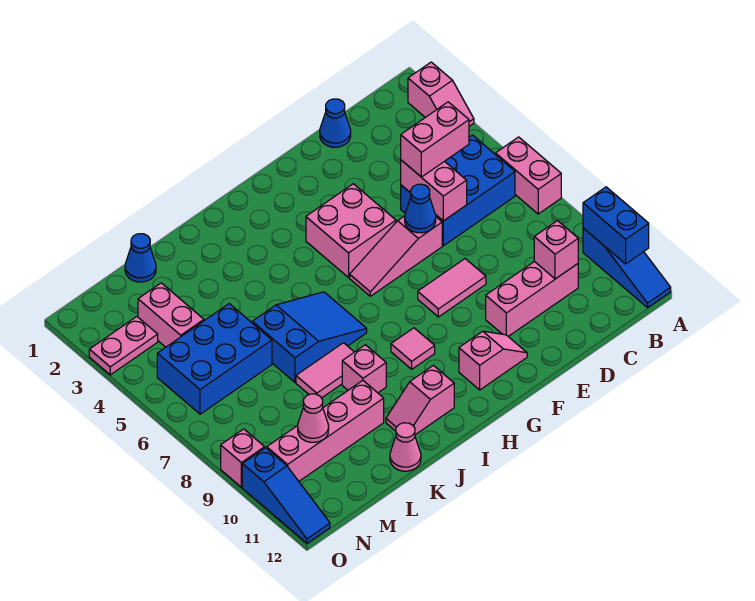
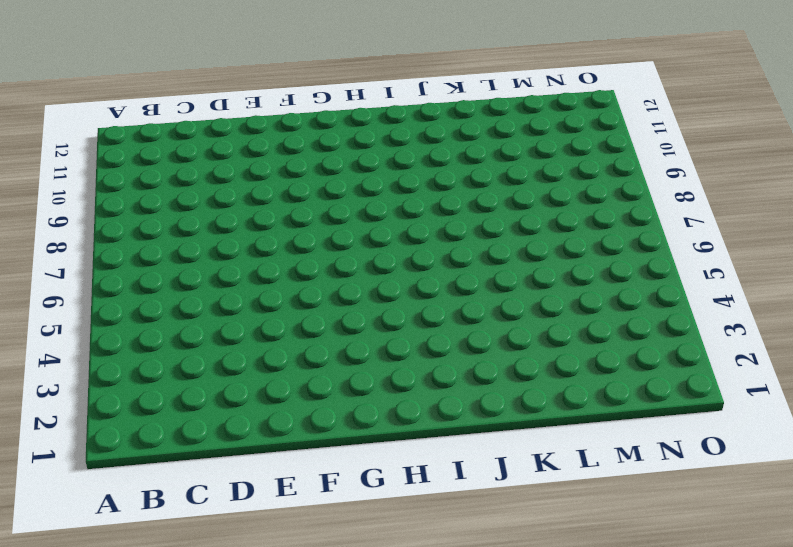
none -> pink 1x2 slope [408,62,474,126]
none -> pink 1x2 brick [496,137,561,214]
none -> blue 1x3 slope [583,228,671,308]

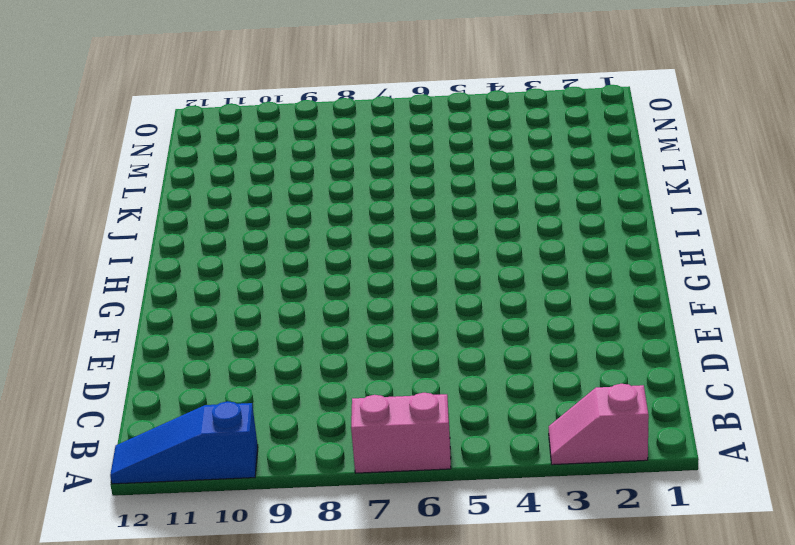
none -> blue 2x3 brick [401,135,515,246]
none -> pink 1x3 brick [486,261,578,336]
none -> blue 1x1 cone [320,99,351,147]

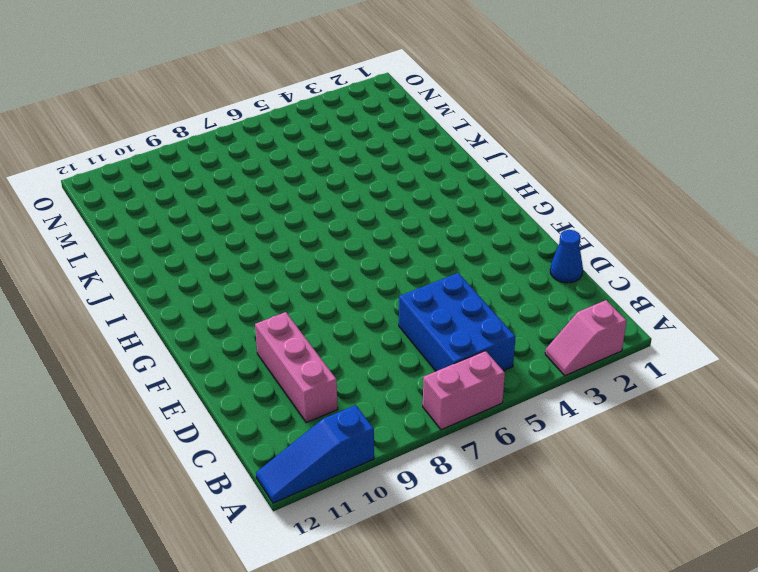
none -> pink 1x3 slope [350,216,442,296]
none -> pink 1x2 tile [418,259,486,317]
none -> pink 2x2 brick [306,184,396,278]

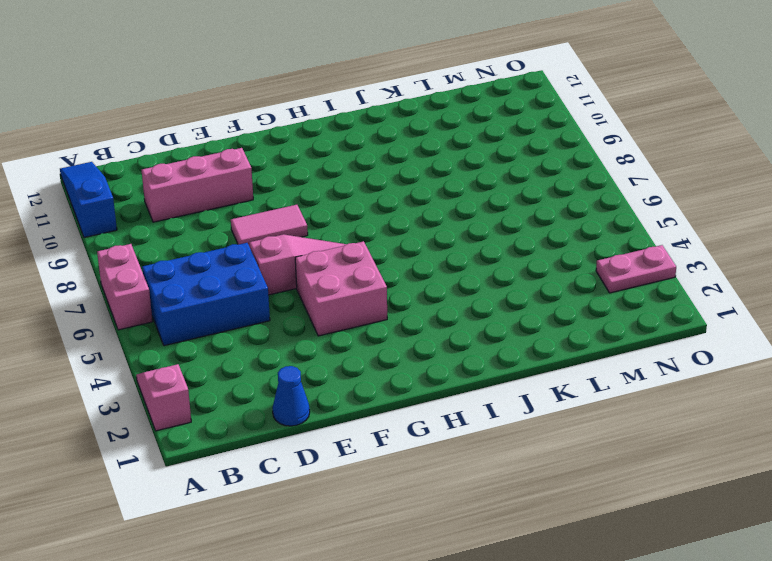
none -> pink 1x2 slope [459,331,527,390]
none -> pink 1x1 tile [391,328,435,369]
none -> blue 2x3 slope [252,292,367,382]

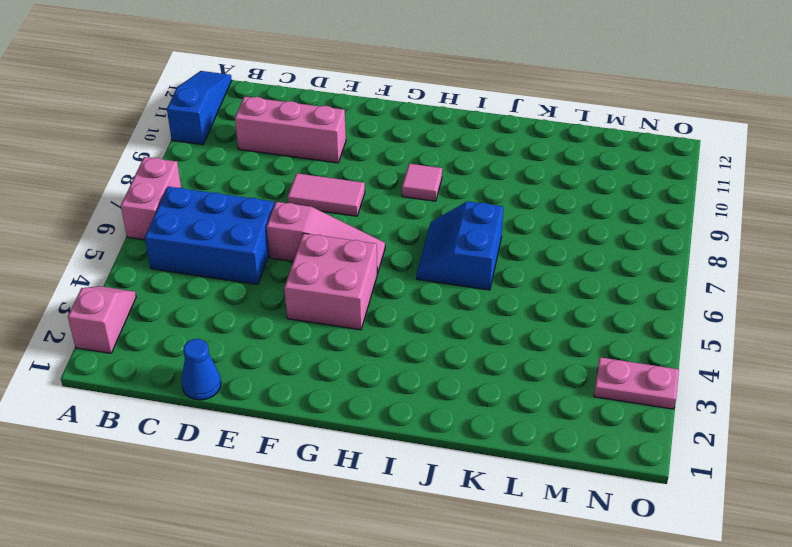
blue 2x2 slope [417,201,503,290] -> blue 2x3 slope [252,292,367,382]
none -> pink 1x2 slope [459,331,527,390]
none -> pink 1x2 slope [386,365,454,435]
none -> pink 1x2 tile [296,343,354,398]

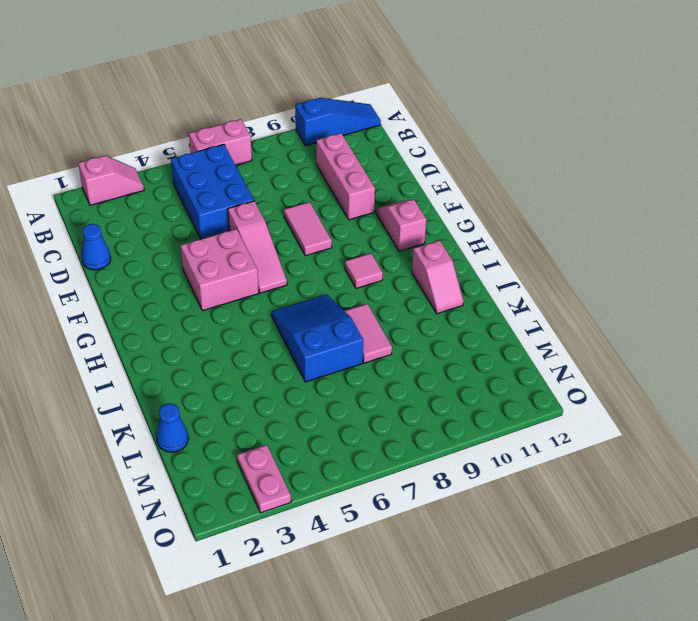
none -> pink 1x1 brick [342,345,386,393]
none -> pink 1x4 brick [267,380,384,481]
none -> pink 1x1 cone [390,423,421,471]

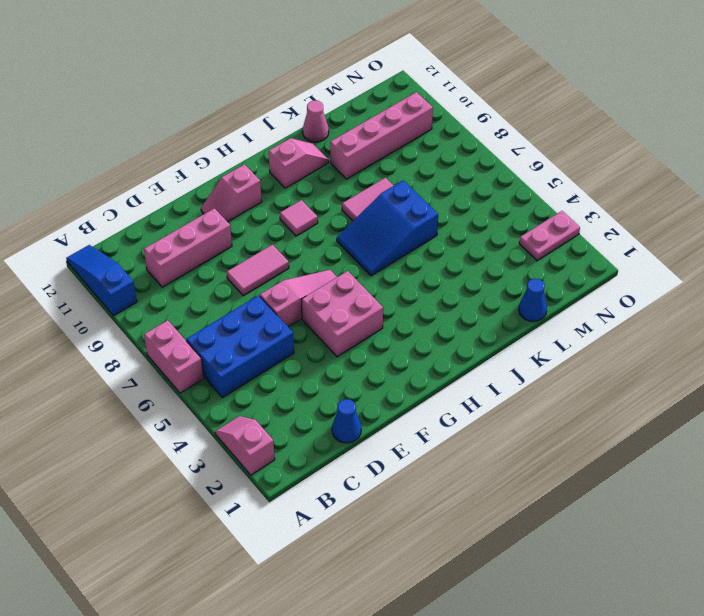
none -> pink 1x1 brick [342,345,386,393]
none -> blue 2x3 brick [157,304,272,414]
none -> pink 1x2 brick [138,283,204,347]

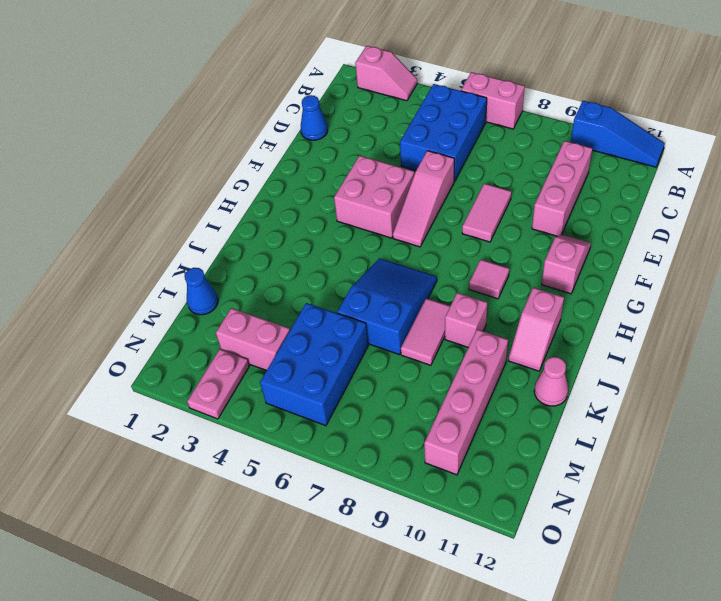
none -> pink 1x1 brick [221,429,265,487]
none -> blue 1x3 slope [242,448,330,543]
none -> blue 1x2 brick [583,187,649,264]

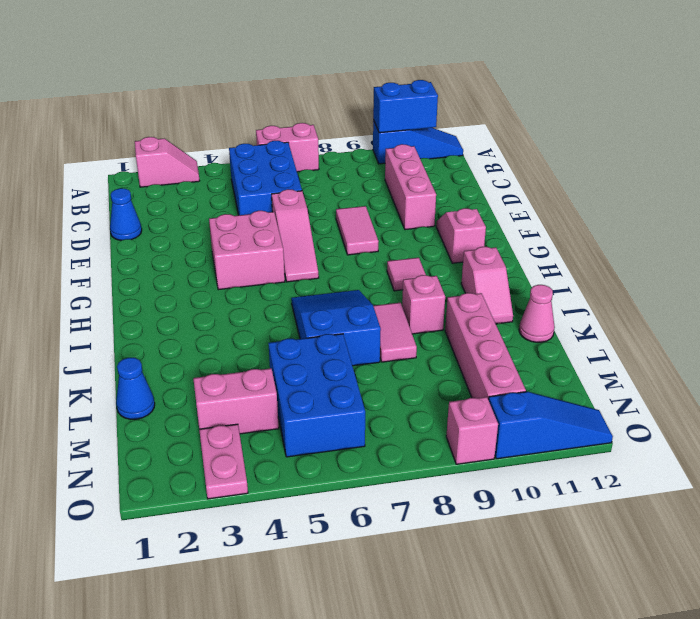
none -> pink 1x1 brick [534,221,578,279]
none -> pink 1x2 brick [401,160,467,221]
none -> blue 1x1 cone [405,184,436,233]

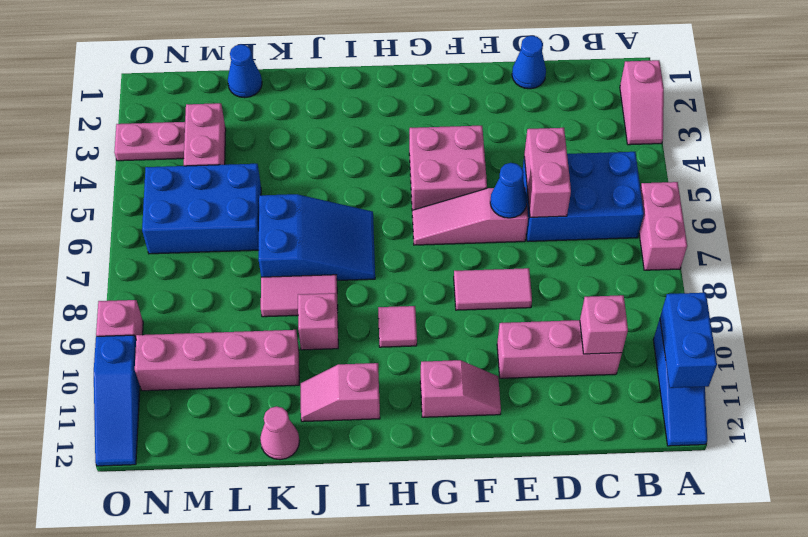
none -> pink 1x1 cone [298,394,329,442]
none -> pink 1x2 brick [401,102,469,177]

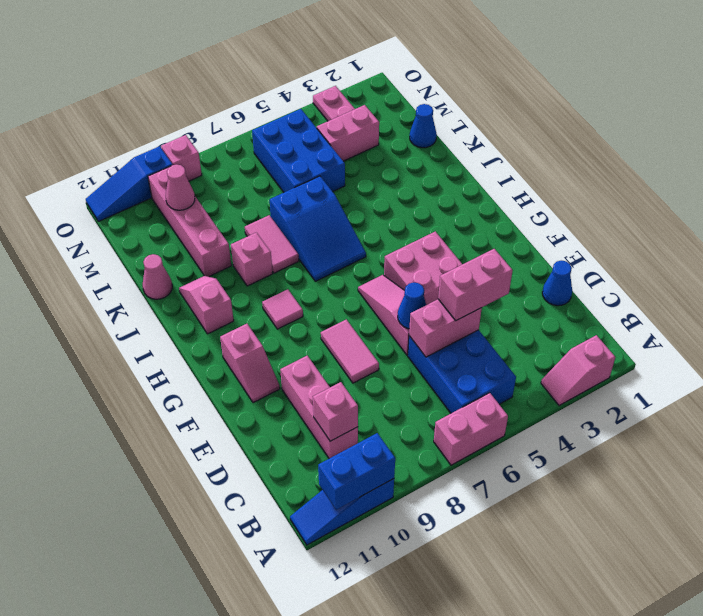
pink 1x2 brick [438,249,513,321] -> pink 1x2 brick turned to [401,102,469,177]

